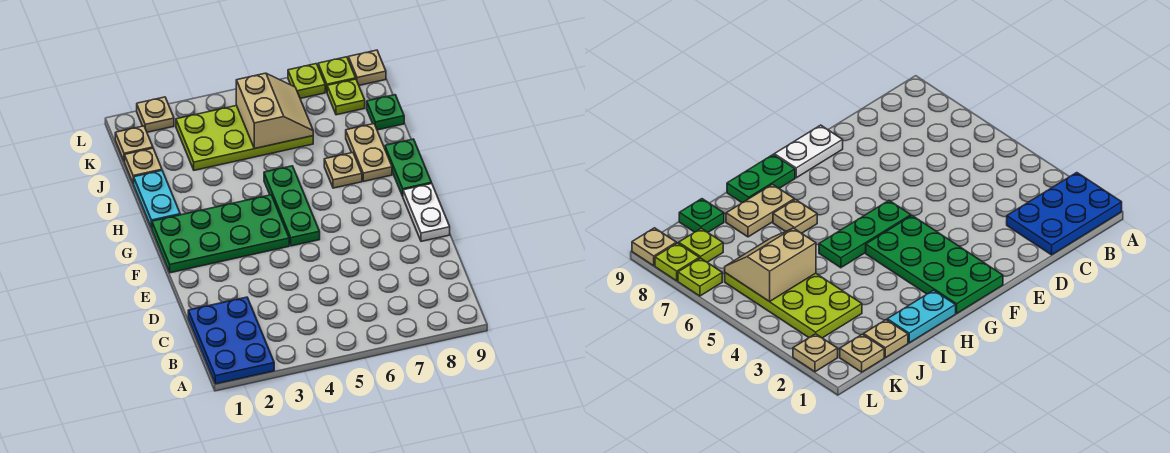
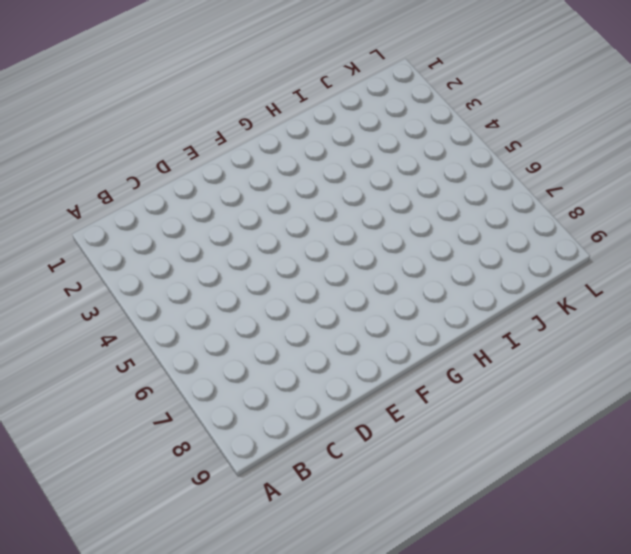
none -> blue 2x3 plate [188,297,274,384]
none -> white 1x2 plate [403,184,450,241]
none -> green 2x4 plate [152,195,289,273]

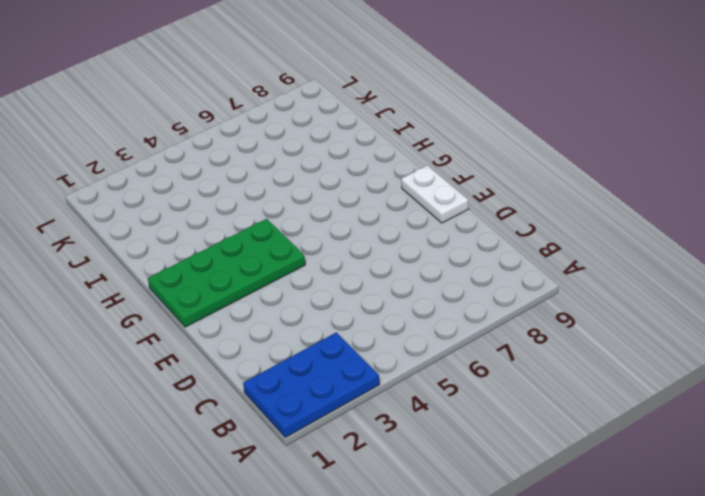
blue 2x3 plate [243,332,380,437] -> blue 2x3 plate turned to [188,297,274,384]
none -> green 1x3 plate [264,166,320,246]
none -> green 1x2 plate [385,139,432,196]
none -> cyan 1x2 plate [134,171,180,228]

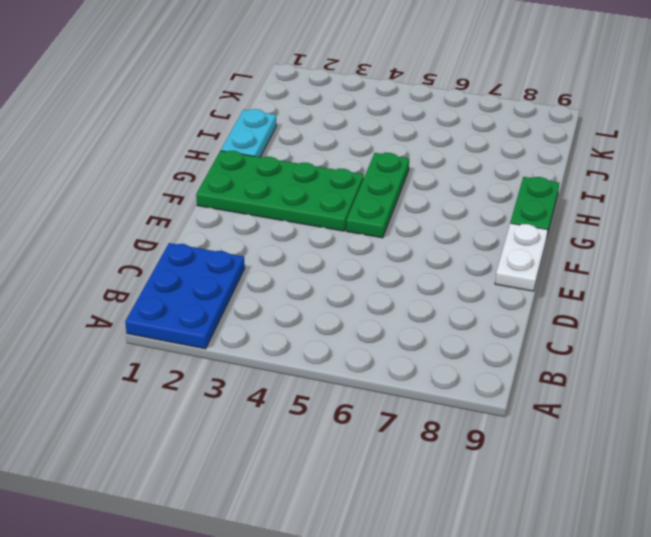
none -> tan 1x1 plate [324,153,362,188]
none -> tan 1x2 plate [346,124,392,181]
none -> tan 1x1 plate [125,148,162,184]

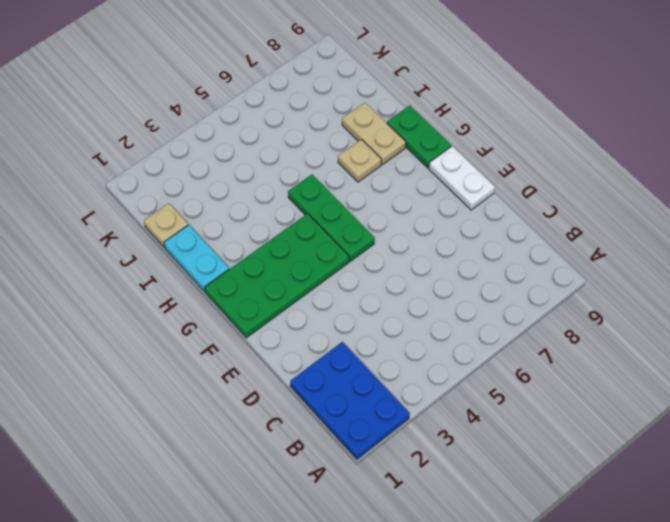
none -> lime 2x4 plate [176,106,313,170]
none -> green 1x1 plate [367,95,404,130]
none -> tan 1x1 plate [115,126,153,162]

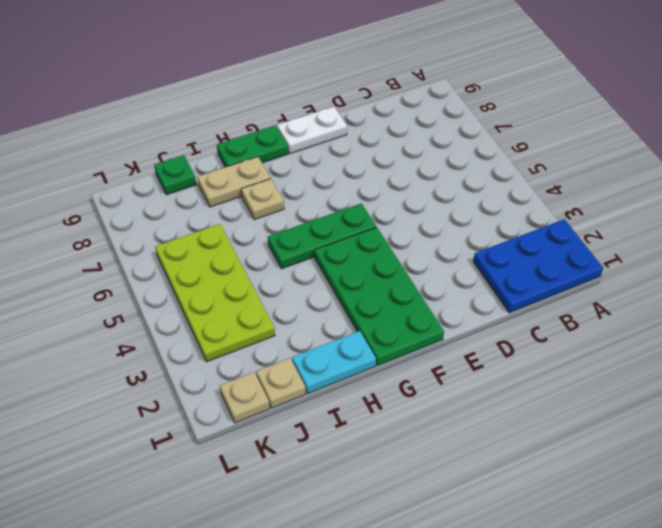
none -> lime 1x1 plate [327,79,365,115]
none -> tan 1x1 plate [137,97,174,132]
none -> lime 1x1 plate [288,64,325,98]

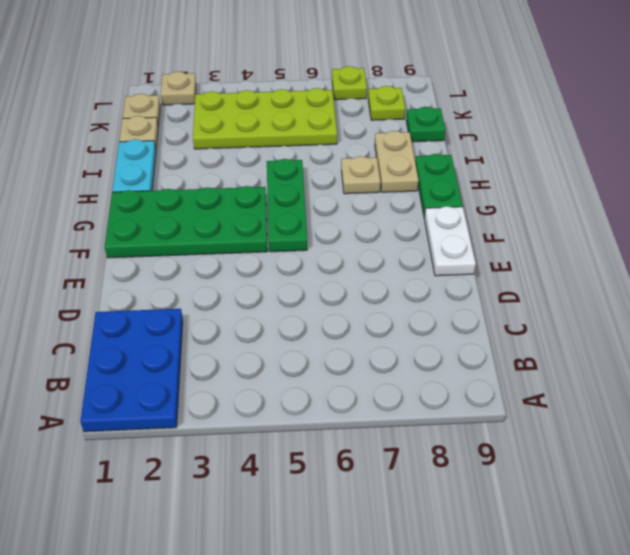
none -> lime 1x1 plate [318,57,356,92]
none -> tan 1x1 plate [348,50,386,85]
none -> tan 2x2 slope [236,73,313,149]

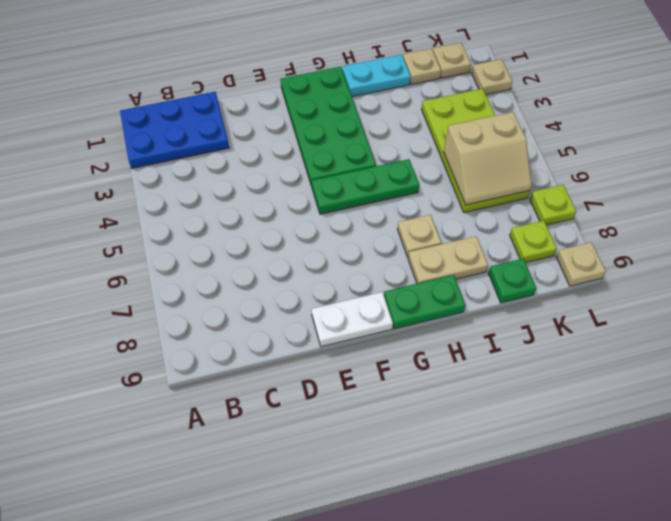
none -> lime 1x1 plate [318,57,356,92]

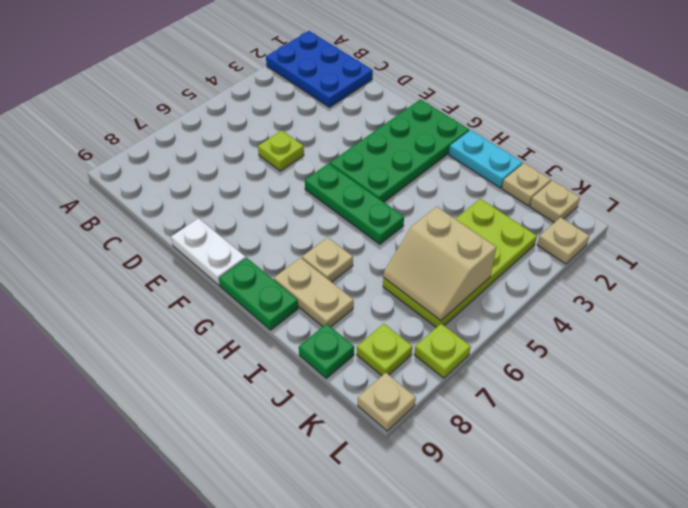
lime 1x1 plate [258,131,304,171] -> lime 1x1 plate moved to [318,57,356,92]

